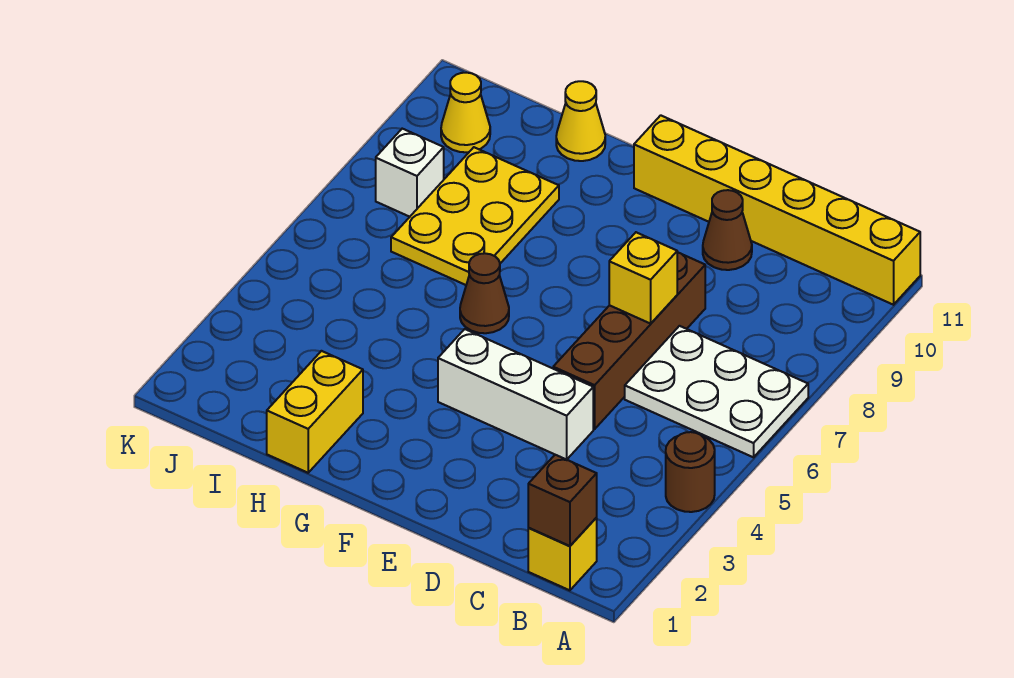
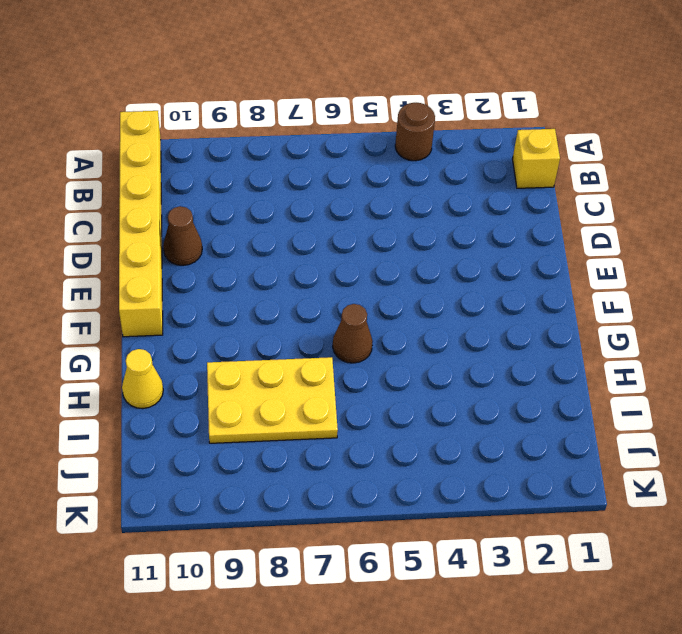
none -> white 2x3 plate [625,326,808,457]
none -> white 1x3 brick [438,329,593,459]
none -> brown 1x4 brick [553,252,705,429]

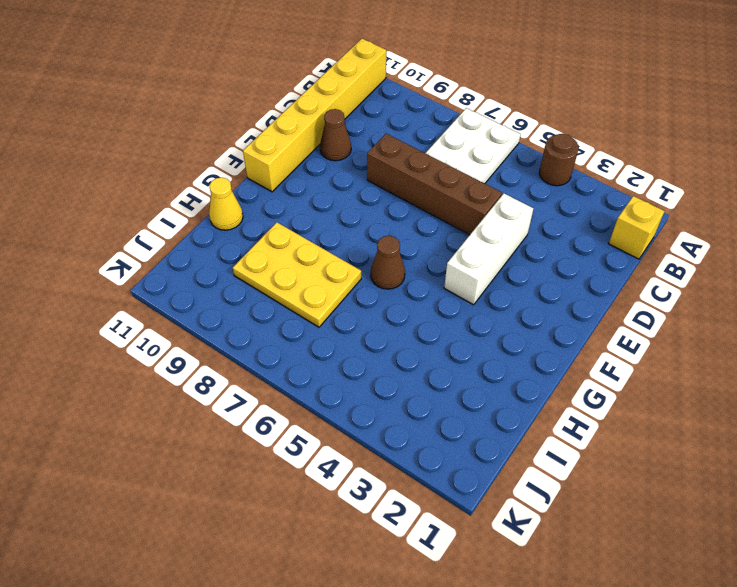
none -> yellow 1x2 brick [267,351,363,473]
none -> white 1x1 brick [376,129,444,217]
none -> yellow 1x1 cone [441,73,490,152]

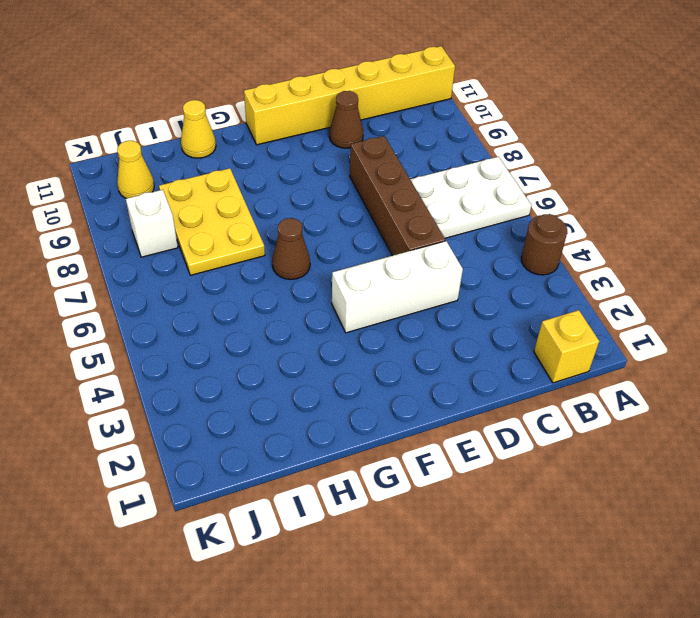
none -> yellow 1x2 brick [267,351,363,473]
none -> brown 1x1 brick [528,455,597,546]
none -> yellow 1x1 brick [609,232,677,324]

